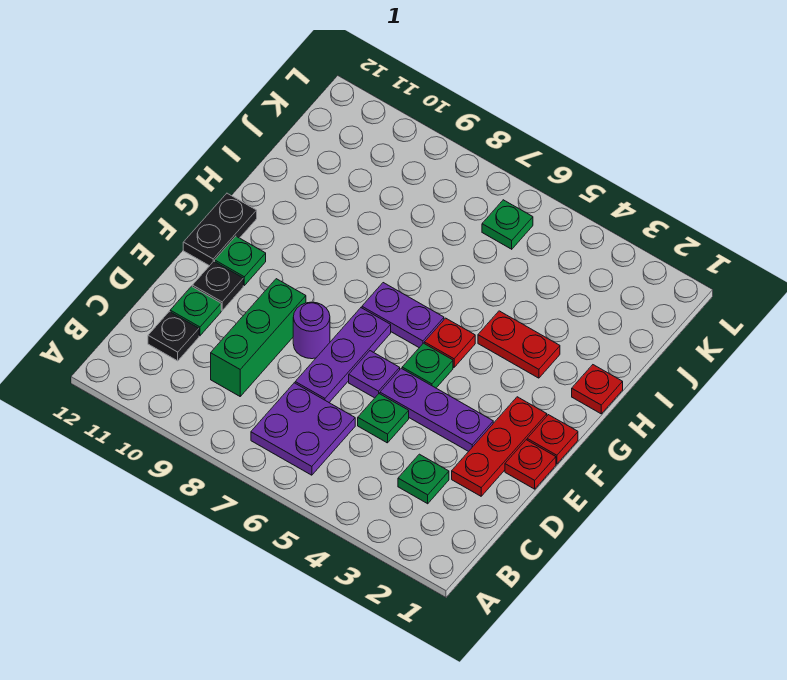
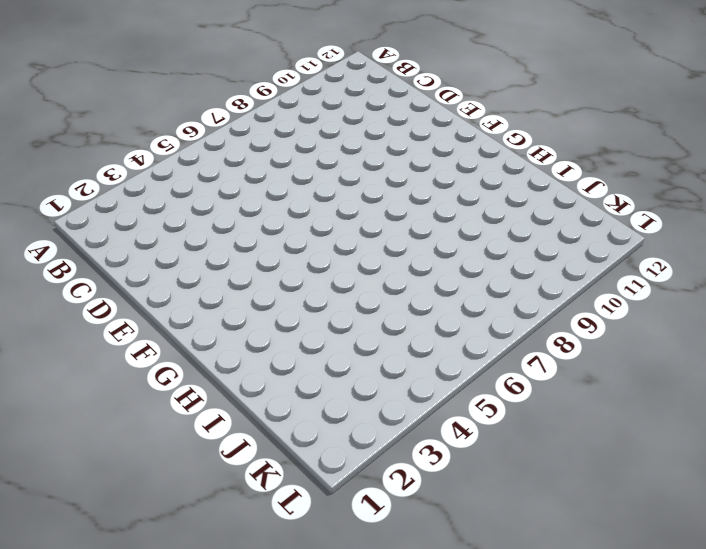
none -> purple 2x2 plate [251,383,355,475]
none -> green 1x1 plate [398,454,449,504]
none -> green 1x3 brick [211,279,306,396]

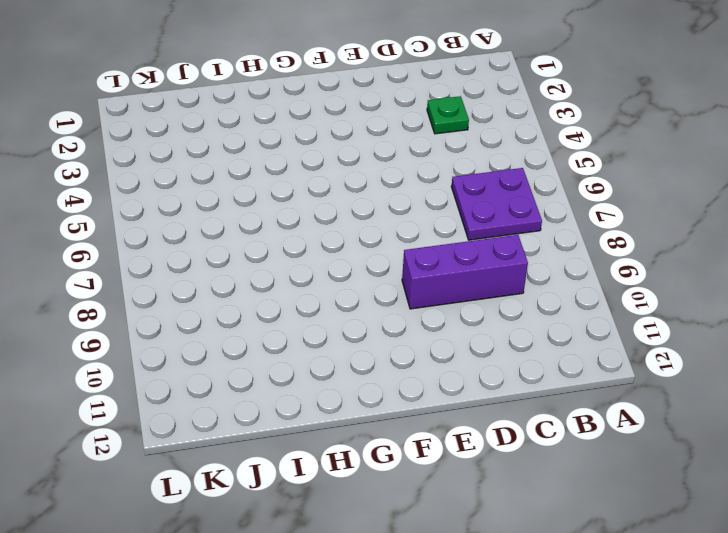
purple 1x3 brick [402,235,528,309] -> green 1x3 brick [211,279,306,396]
none -> black 1x1 plate [148,312,199,361]
none -> red 1x3 plate [452,397,547,496]
none -> green 1x1 plate [358,394,409,443]

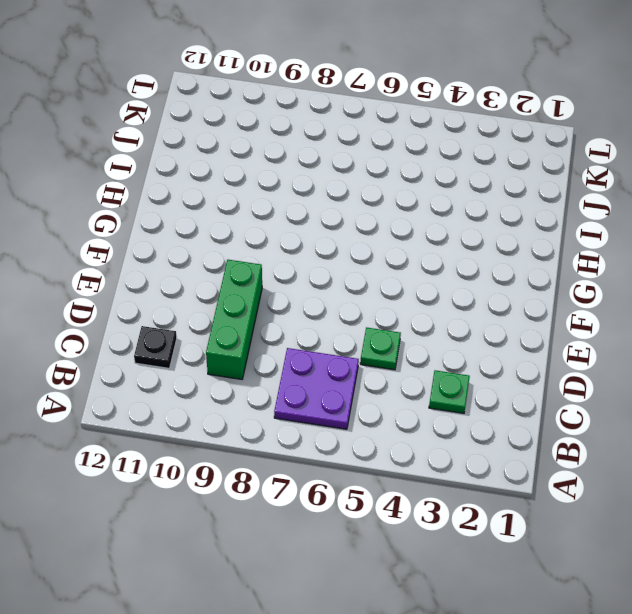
none -> red 1x3 plate [452,397,547,496]
none -> purple 1x3 plate [295,308,391,402]
none -> green 1x1 plate [170,286,221,336]

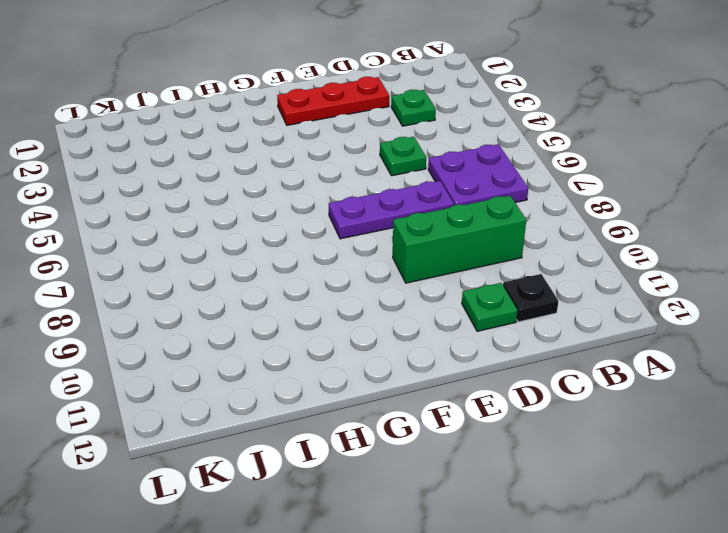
none -> red 1x1 plate [505,440,556,489]
none -> purple 1x3 plate [380,368,493,452]
none -> purple 1x1 plate [349,351,400,398]

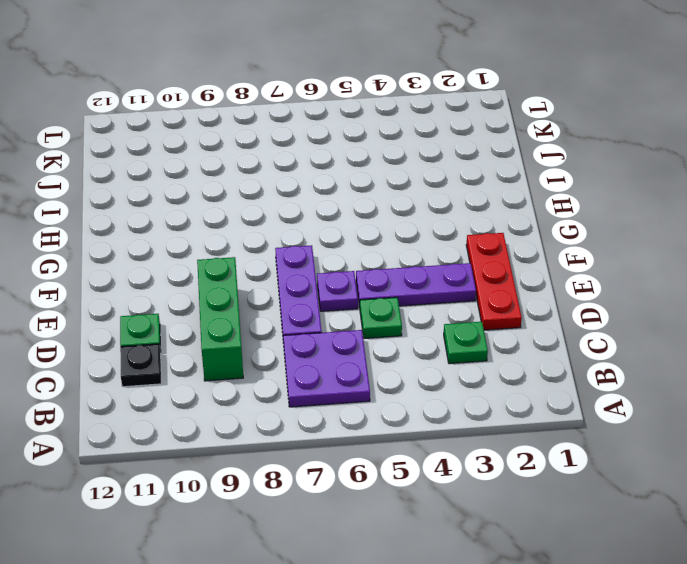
none -> red 1x1 plate [505,440,556,489]
none -> purple 1x1 round brick [293,302,330,359]
none -> black 1x1 plate [192,261,243,311]

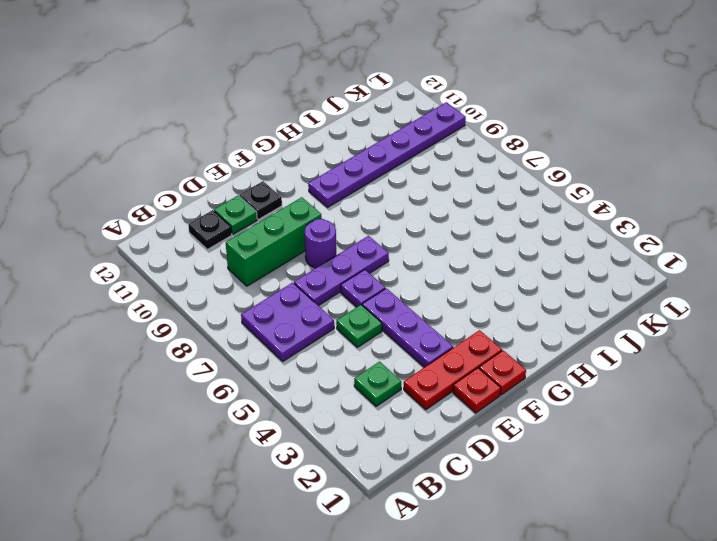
purple 1x6 plate [308,102,466,207] -> none
none -> green 1x1 plate [402,343,453,388]
none -> green 1x1 plate [215,236,266,285]
none -> black 1x2 plate [183,193,257,266]

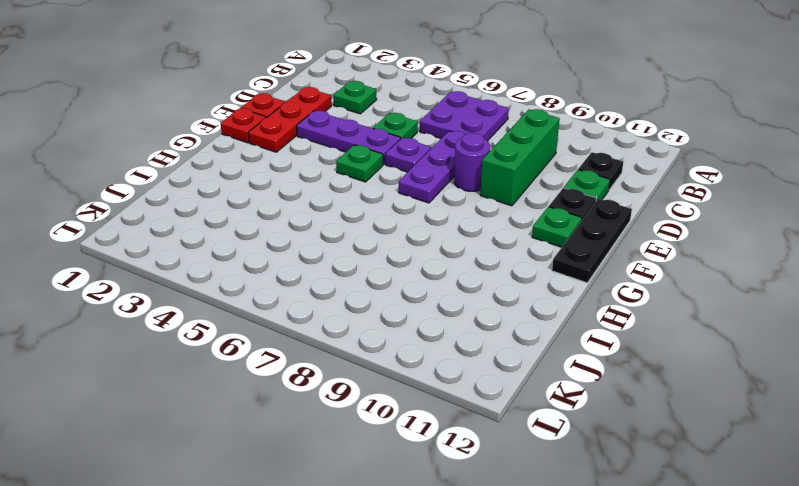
black 1x3 plate [552,199,632,283] -> black 1x2 plate [183,193,257,266]
none -> red 1x1 plate [424,318,475,367]
none -> purple 1x2 plate [362,283,444,348]
none -> red 1x1 plate [572,365,623,414]

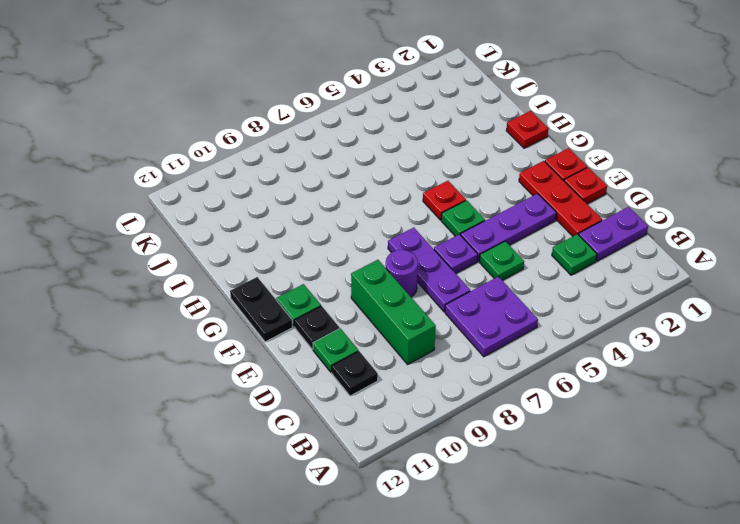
purple 1x2 plate [579,207,648,261] -> purple 1x2 plate moved to [362,283,444,348]
none -> red 1x2 plate [478,311,560,378]
none -> green 1x1 plate [482,200,533,249]

